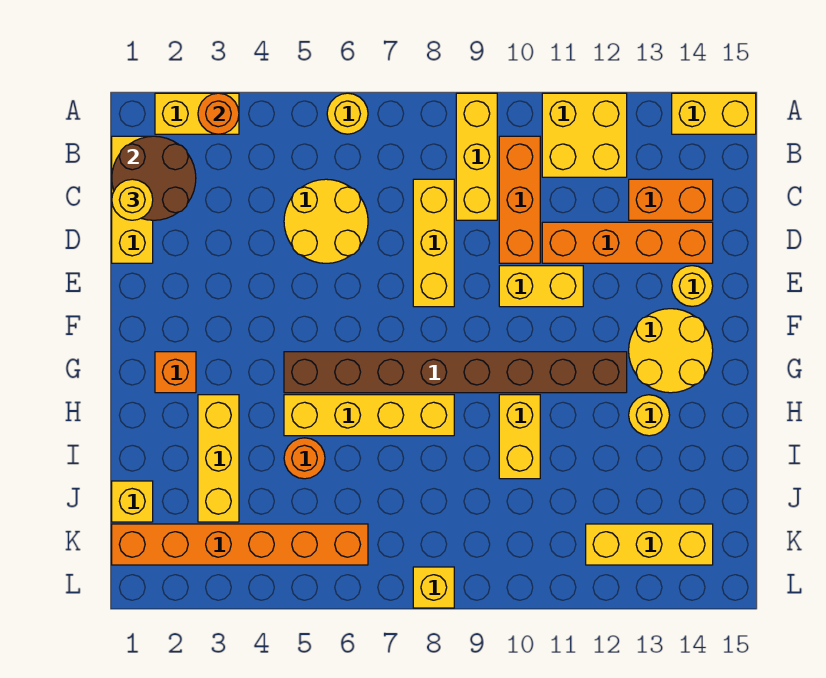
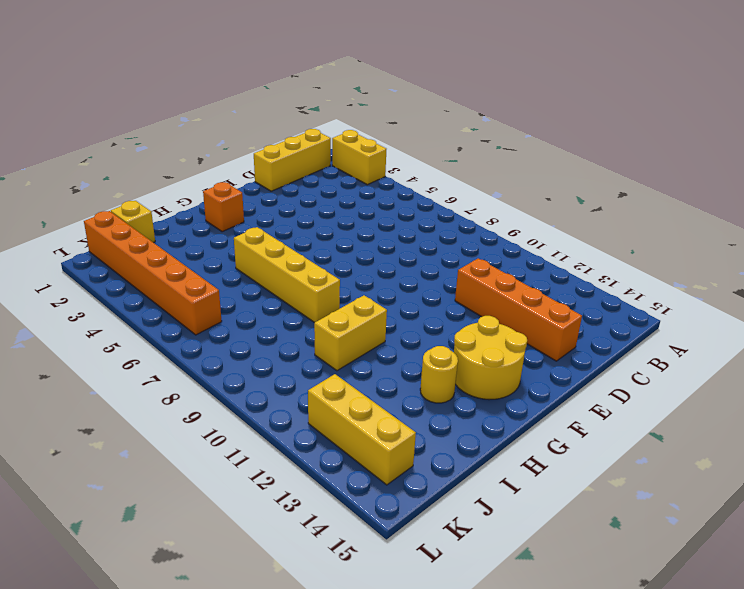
none -> yellow 1x1 round brick [327,93,368,134]
none -> yellow 1x3 brick [456,93,497,220]
none -> yellow 2x2 brick [542,93,627,177]

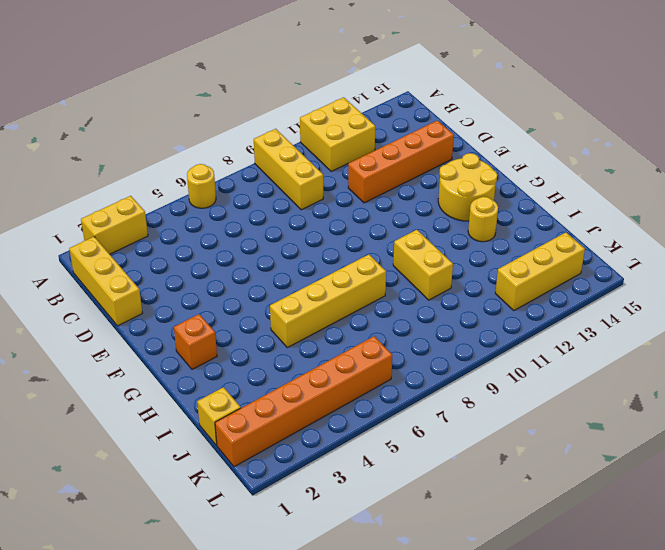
none -> yellow 1x2 brick [672,93,756,134]
none -> orange 1x3 brick [499,136,540,263]
none -> yellow 2x2 round brick [284,179,368,263]

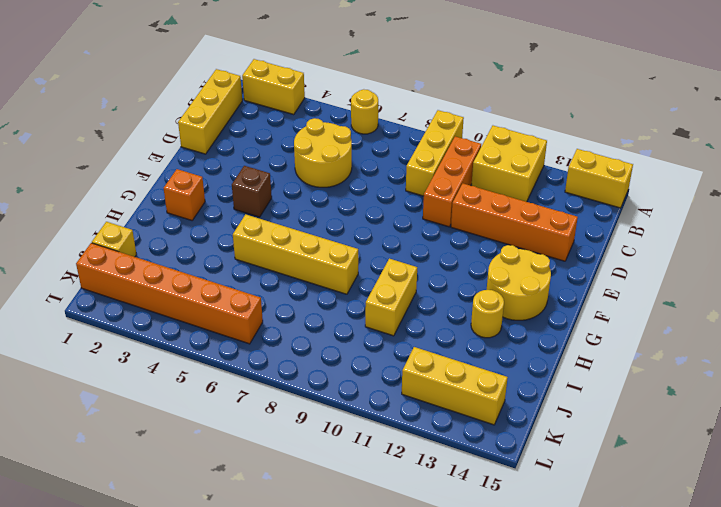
brown 1x1 brick [232,166,272,217] -> none
none -> yellow 1x3 brick [413,179,454,307]
none -> orange 1x2 brick [629,179,713,220]
none -> yellow 1x2 brick [499,266,583,307]

